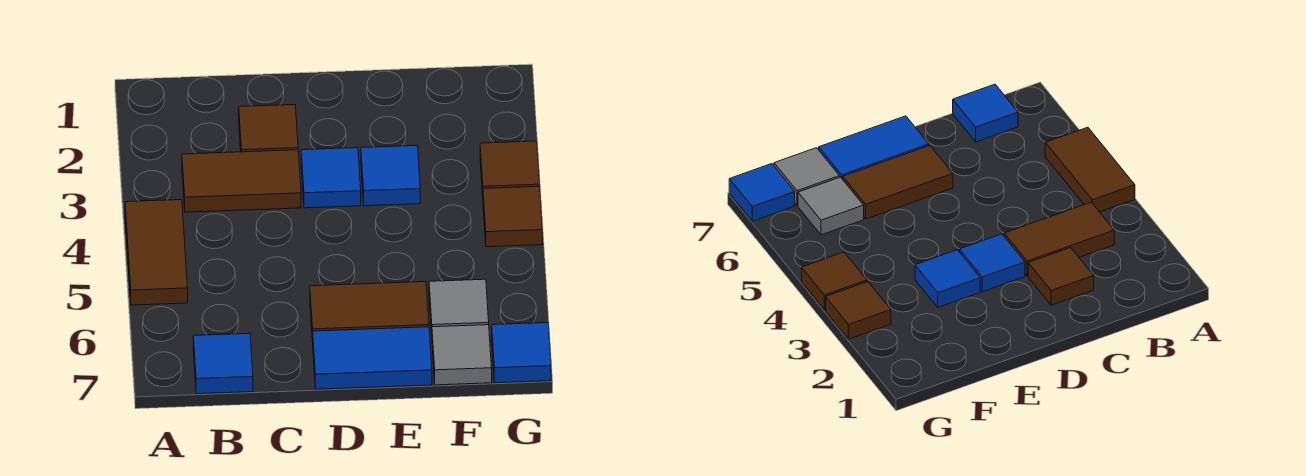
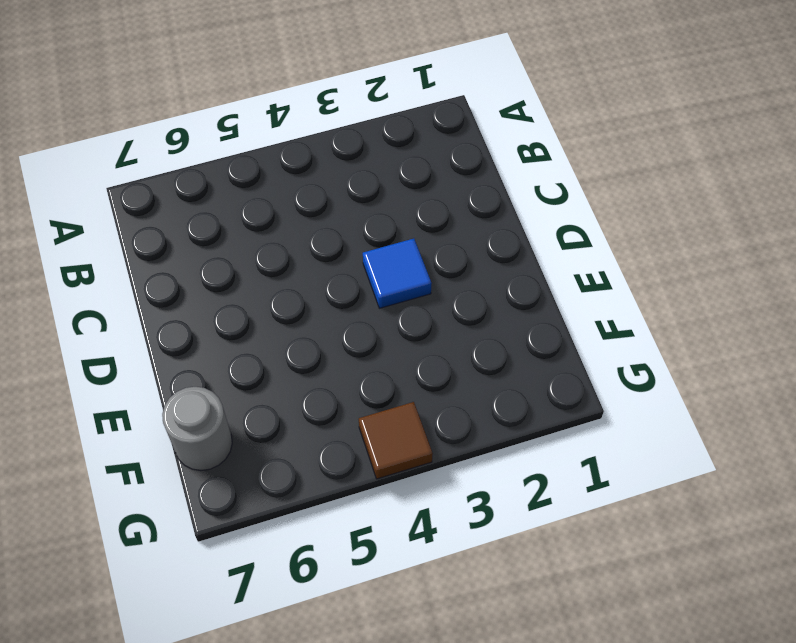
grey 1x1 round brick [162,387,232,471] -> grey 1x1 tile [432,325,492,385]
none -> brown 1x2 tile [125,200,188,305]
none -> brown 1x2 tile [182,150,301,212]
none -> blue 1x1 tile [193,333,253,394]

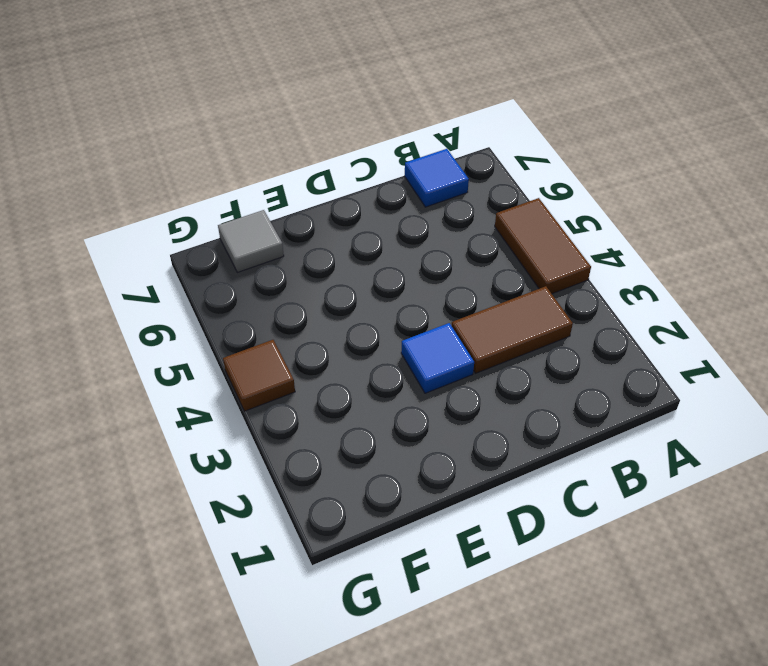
none -> brown 1x1 tile [239,105,298,152]
none -> brown 1x2 tile [310,282,429,342]
none -> blue 1x2 tile [313,327,432,389]

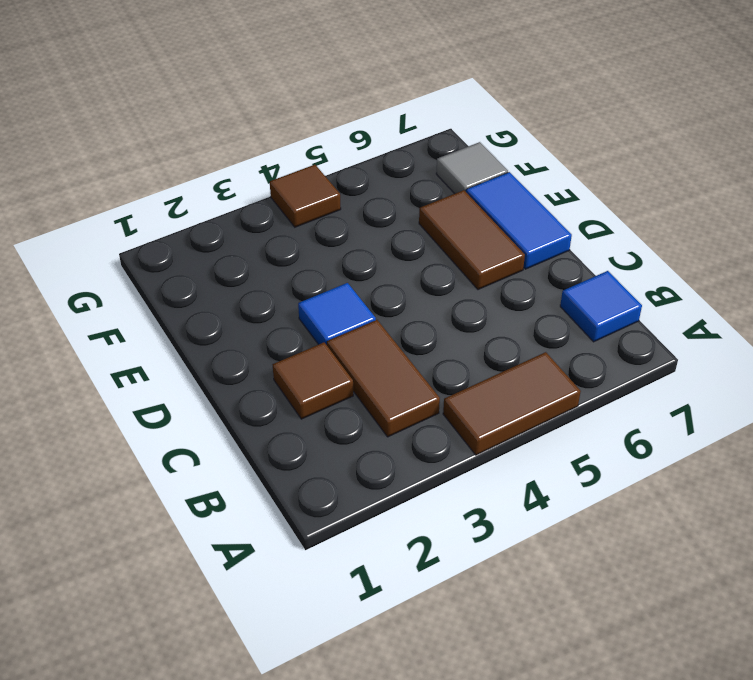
none -> blue 1x1 tile [361,146,420,206]
none -> grey 1x1 tile [429,279,489,334]
none -> brown 1x1 tile [480,141,540,195]

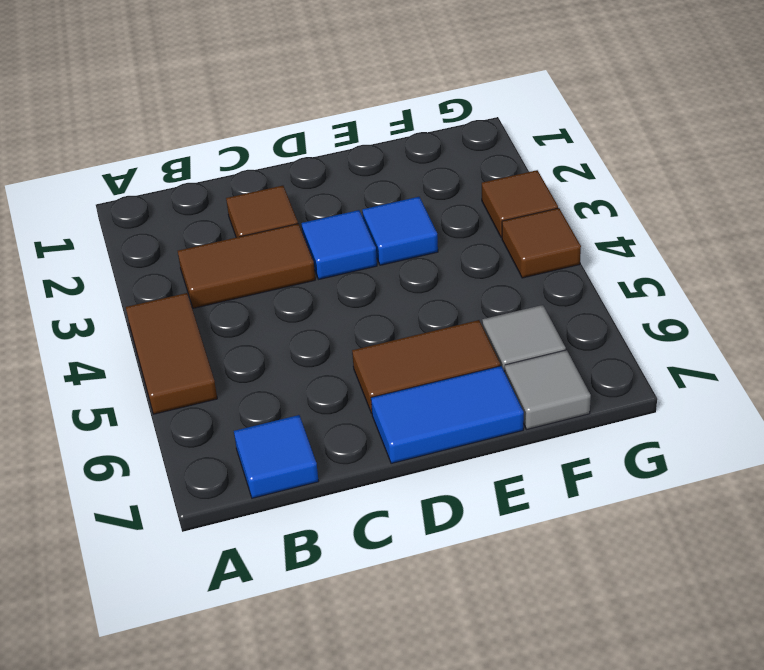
none -> blue 1x1 tile [492,323,551,383]

